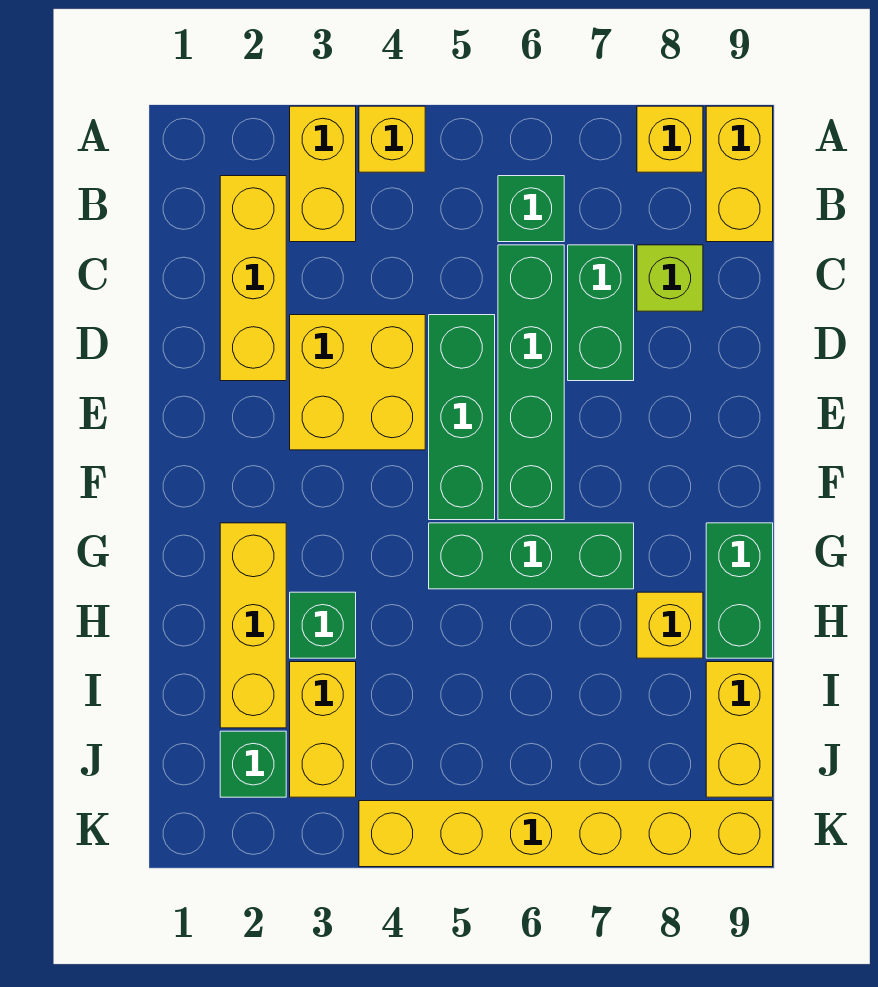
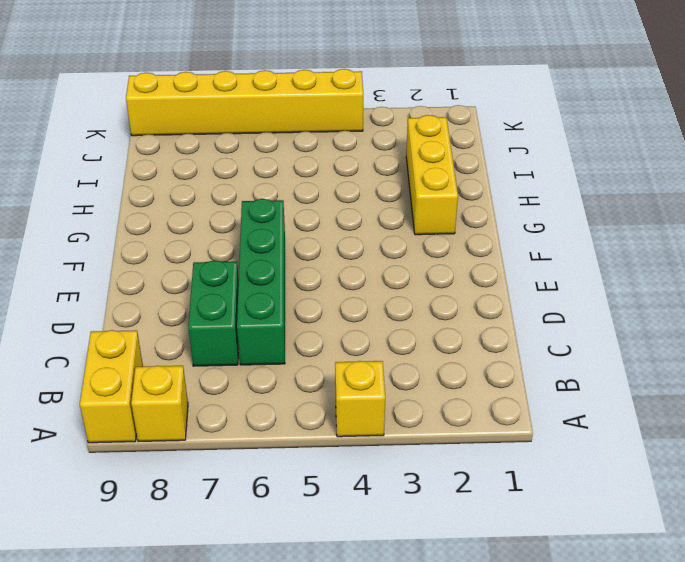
none -> yellow 1x2 brick [290,106,356,242]
none -> yellow 1x3 brick [220,176,286,381]
none -> green 1x1 brick [498,176,564,242]

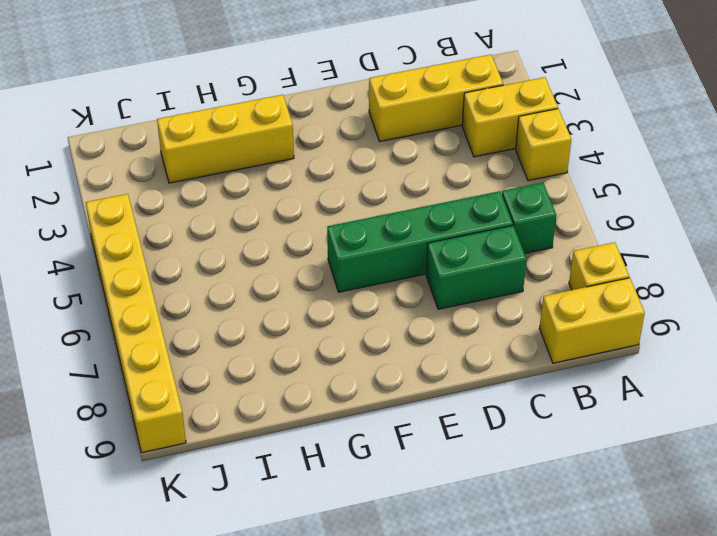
none -> lime 1x1 brick [637,245,703,311]
none -> yellow 2x2 brick [290,315,425,450]
none -> green 1x3 brick [429,315,495,520]

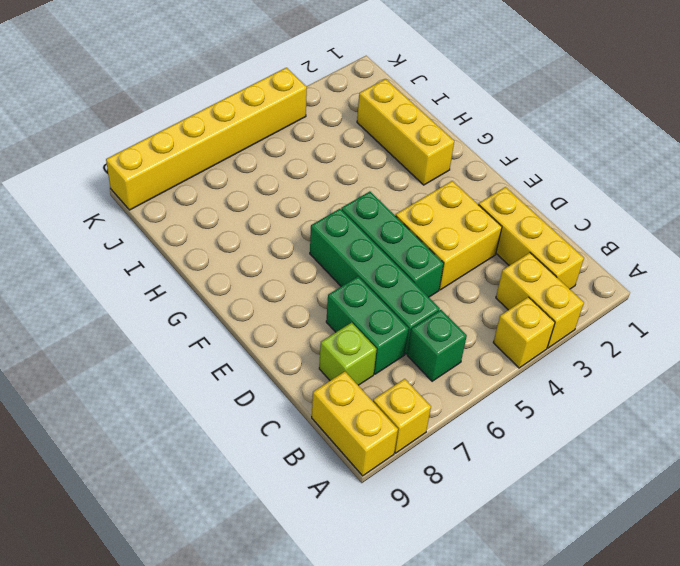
none -> green 1x3 brick [429,523,634,589]
none -> green 1x2 brick [706,523,773,658]
none -> green 1x1 brick [290,592,356,658]

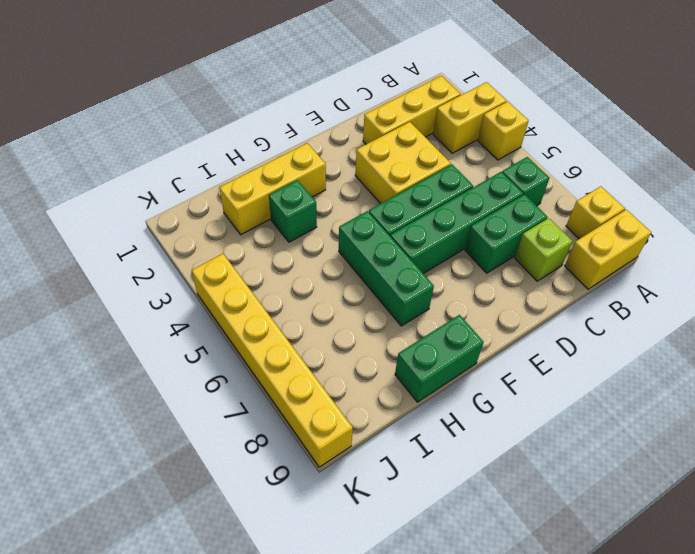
none -> yellow 1x1 brick [637,592,703,658]
none -> yellow 1x2 brick [290,662,356,797]
none -> yellow 1x2 brick [706,662,773,797]

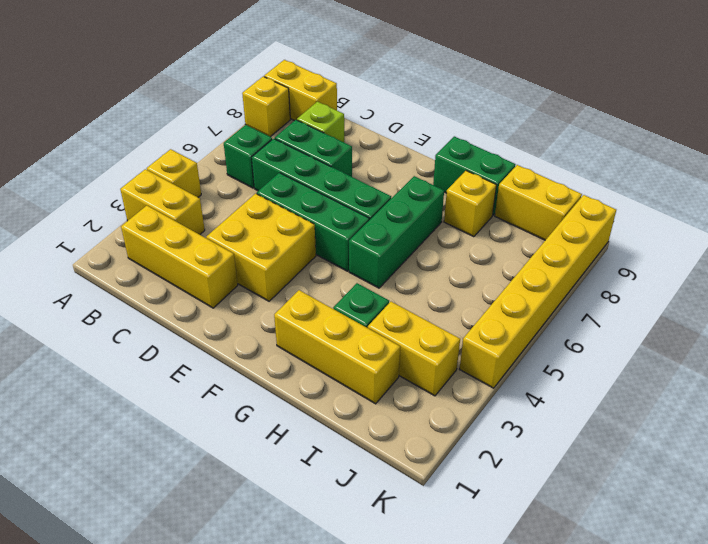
none -> green 1x1 brick [220,731,286,797]

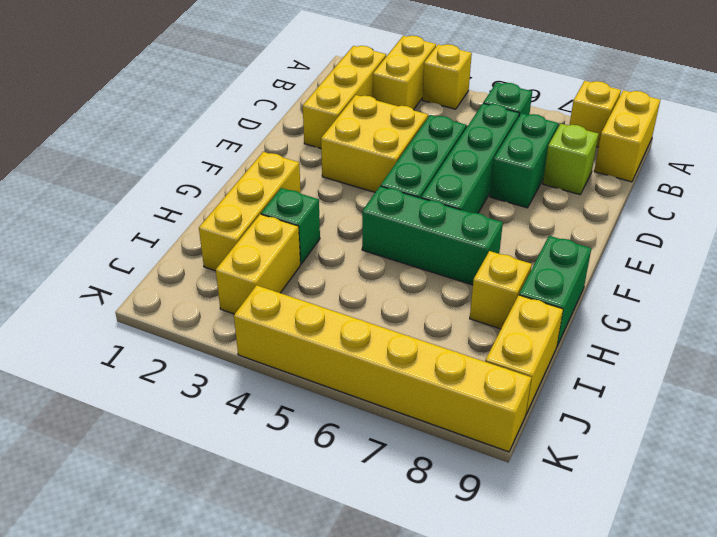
none -> green 1x1 brick [220,731,286,797]

